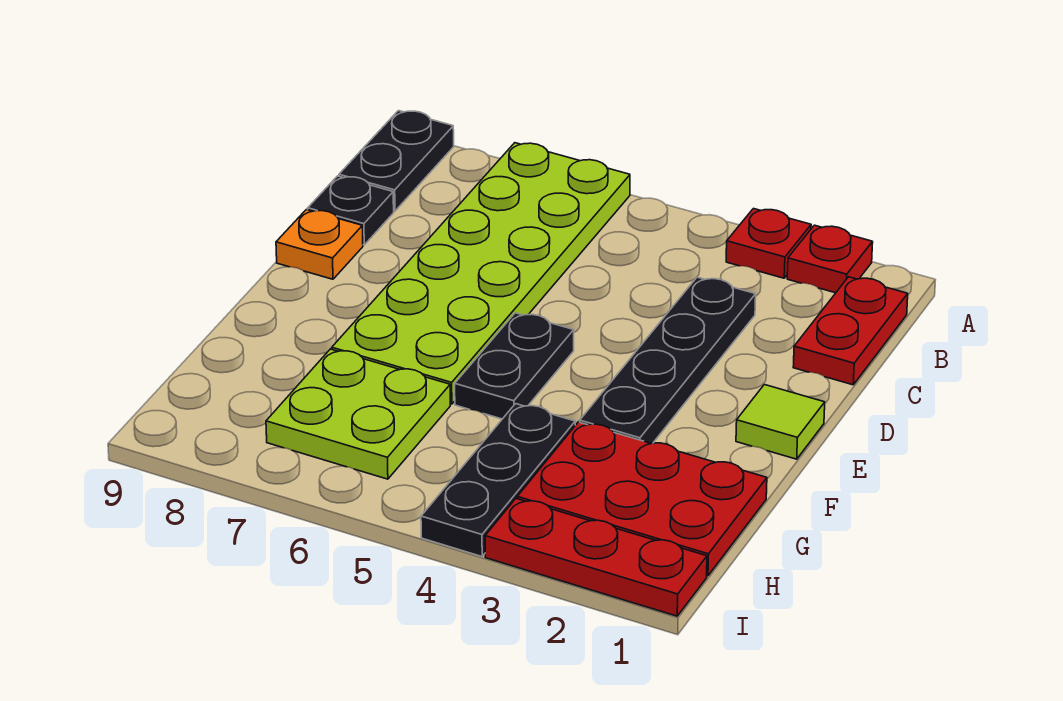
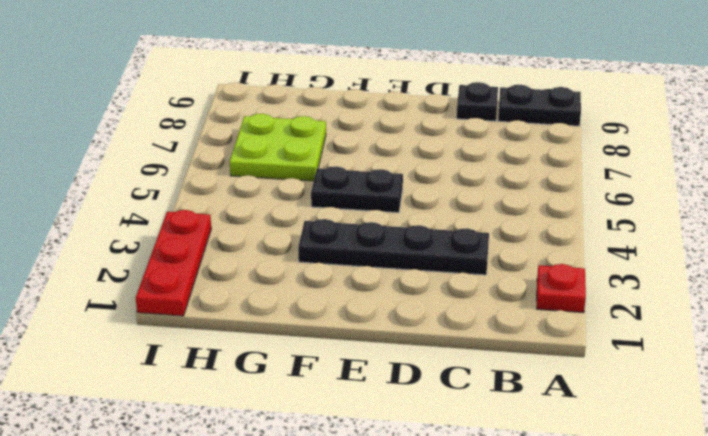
none -> red 1x1 plate [726,209,811,278]
none -> lime 2x6 plate [332,143,630,404]
none -> red 1x2 plate [793,277,908,385]

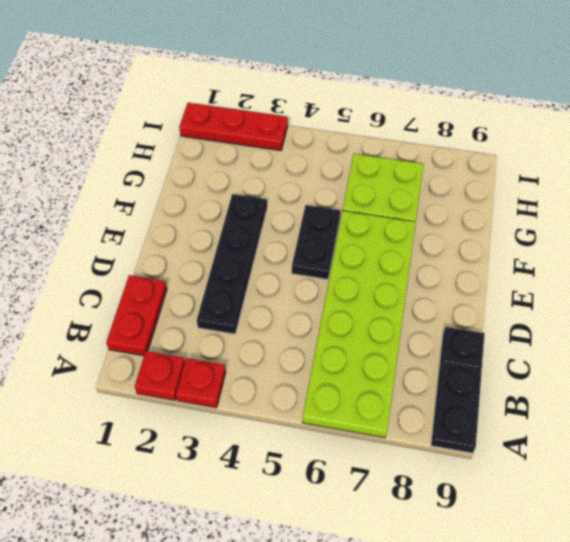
none -> orange 1x1 plate [276,210,363,279]
none -> lime 1x1 tile [736,385,825,459]
none -> red 2x3 plate [517,422,767,576]

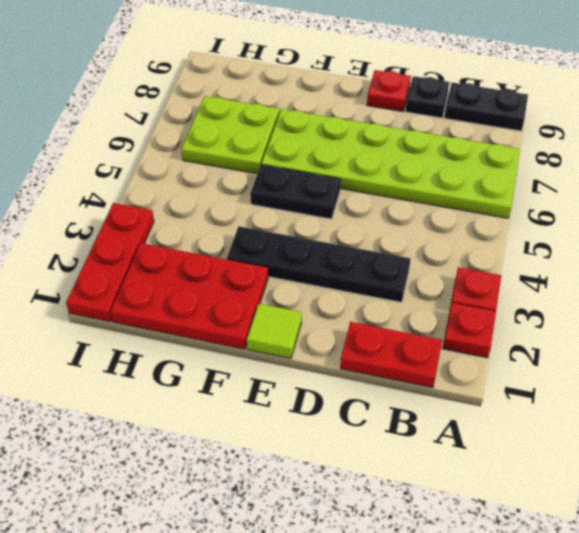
red 1x1 plate [367,70,411,111] -> orange 1x1 plate [276,210,363,279]
red 2x3 plate [110,243,268,349] -> red 2x3 plate turned to [517,422,767,576]
none -> black 1x3 plate [421,404,575,557]

